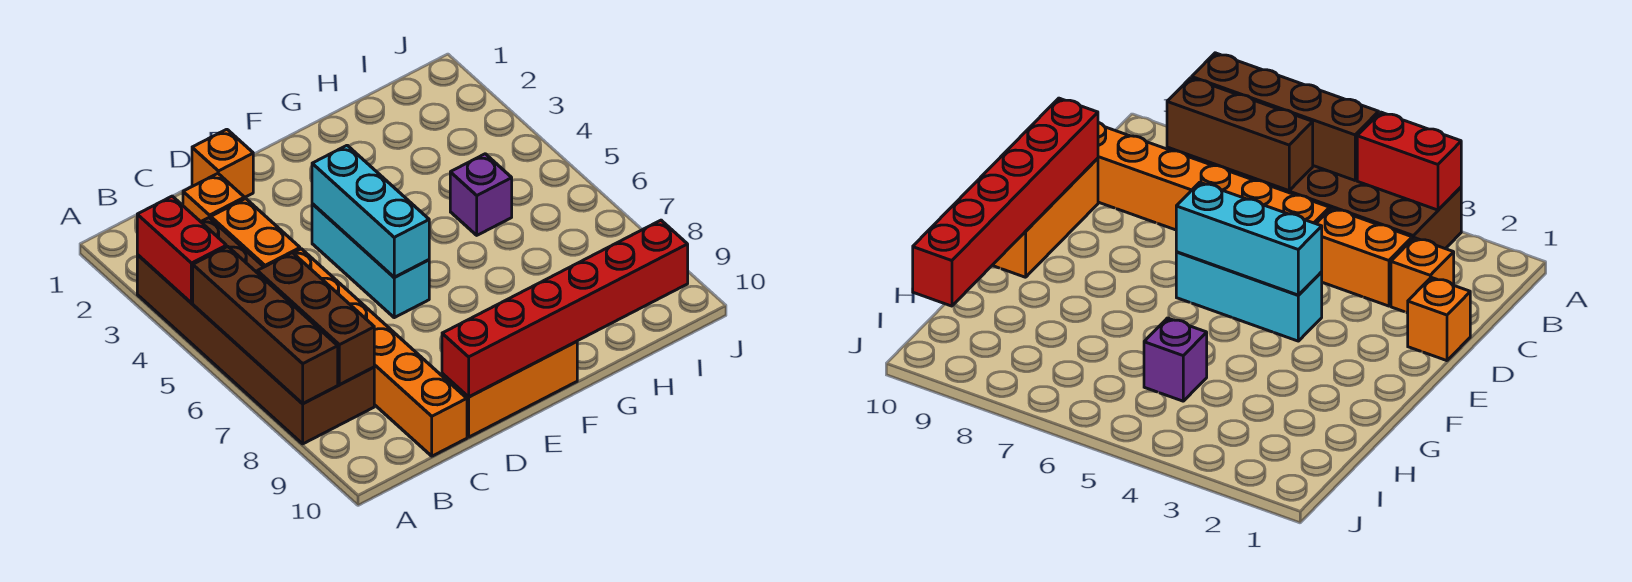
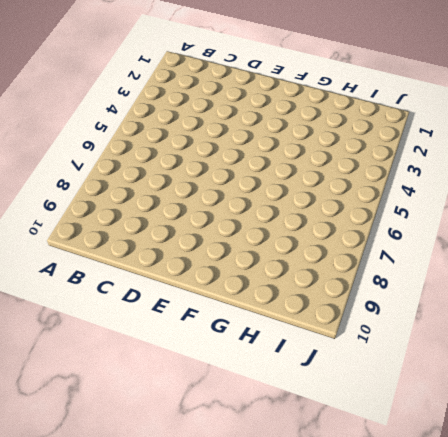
none -> brown 2x6 brick [137,218,374,444]
none -> orange 1x1 brick [183,174,244,222]
none -> orange 1x2 brick [211,199,300,267]

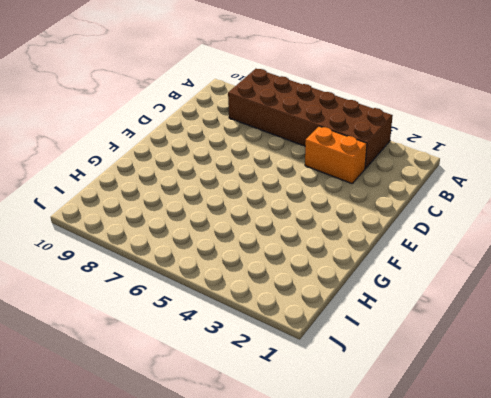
none -> orange 1x1 brick [183,174,244,222]
none -> orange 1x6 brick [294,249,467,456]
none -> orange 1x1 brick [192,129,253,198]

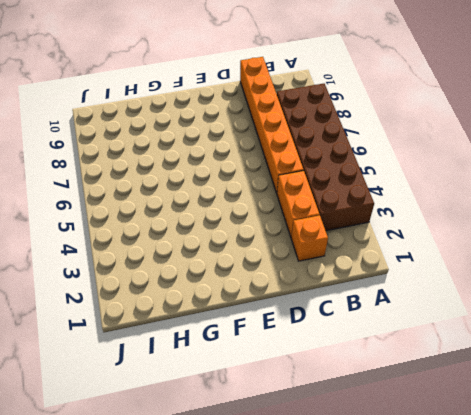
none -> orange 1x1 brick [192,129,253,198]
none -> orange 1x3 brick [442,342,577,437]
none -> cyan 1x3 brick [312,204,429,318]

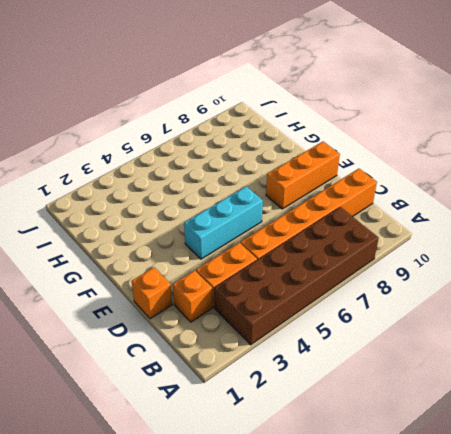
orange 1x3 brick [266,142,340,209] -> orange 1x3 brick turned to [442,342,577,437]
none -> purple 1x1 brick [450,154,512,235]
none -> red 1x2 brick [137,196,226,303]
none -> brown 1x4 brick [193,247,338,404]

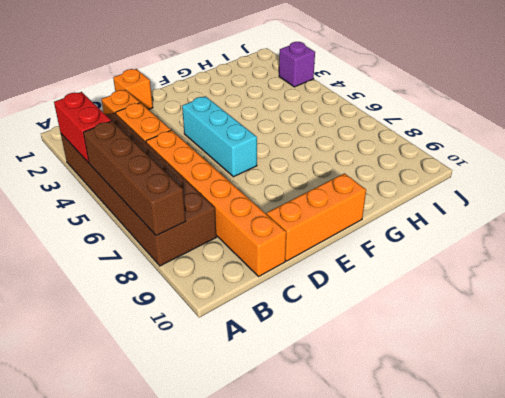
purple 1x1 brick [279,42,315,87] -> purple 1x1 brick moved to [450,154,512,235]
none -> brown 1x3 brick [257,253,374,385]
none -> red 1x6 brick [442,220,688,397]
none -> cyan 1x3 brick [312,145,429,277]

